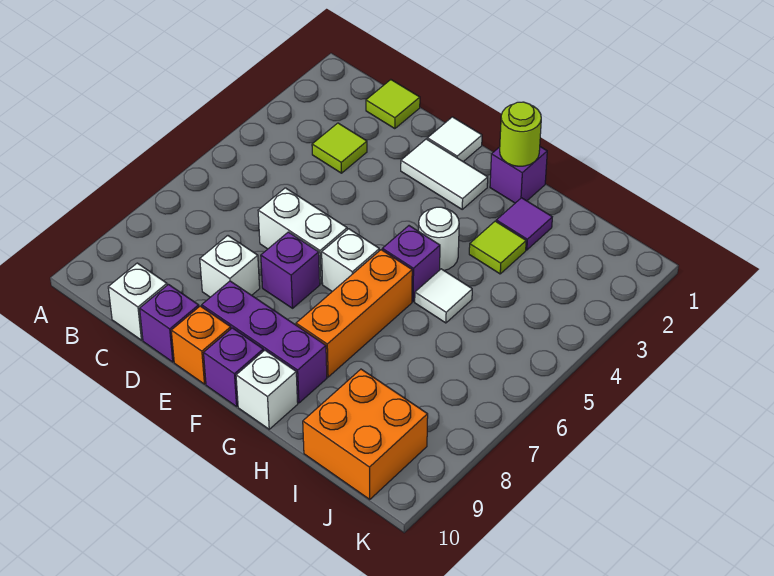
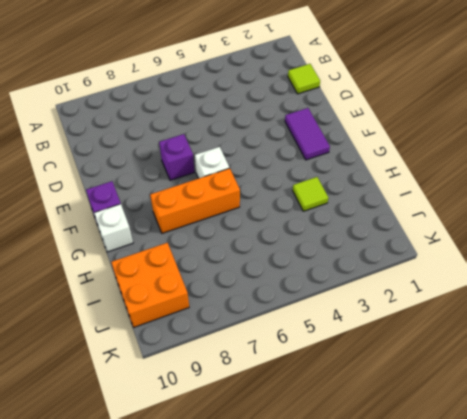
purple 1x2 tile [285,108,330,160] -> white 1x2 tile [401,139,488,209]
none -> lime 1x1 tile [312,123,367,173]
none -> white 1x1 brick [108,263,167,340]
none -> white 1x2 brick [258,188,347,284]

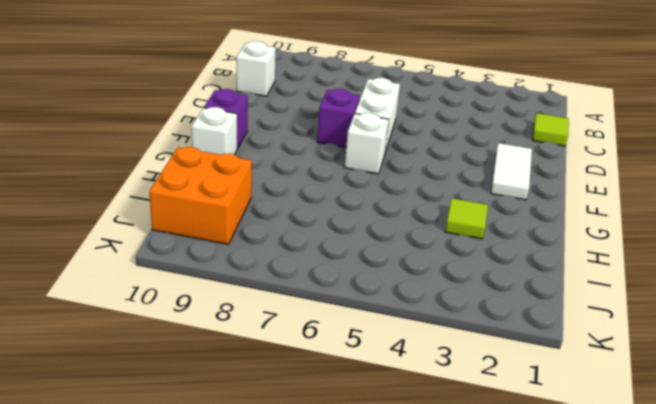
none -> lime 1x1 tile [312,123,367,173]
none -> white 1x1 brick [200,236,260,297]
none -> purple 1x1 brick [140,285,199,362]

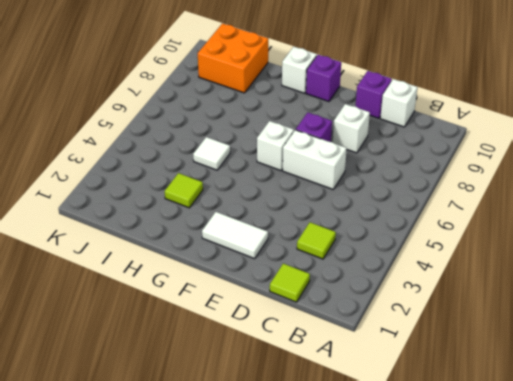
none -> white 1x1 tile [427,117,482,162]
none -> purple 1x3 brick [202,281,327,403]
none -> orange 1x1 brick [171,306,231,384]

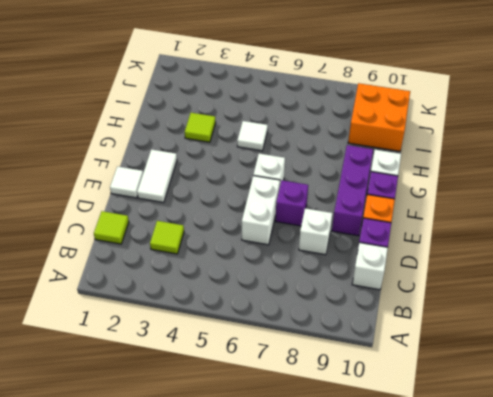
none -> purple 1x1 brick [490,147,547,203]
none -> white 1x1 round brick [419,207,459,270]
none -> purple 1x1 brick [382,226,440,302]

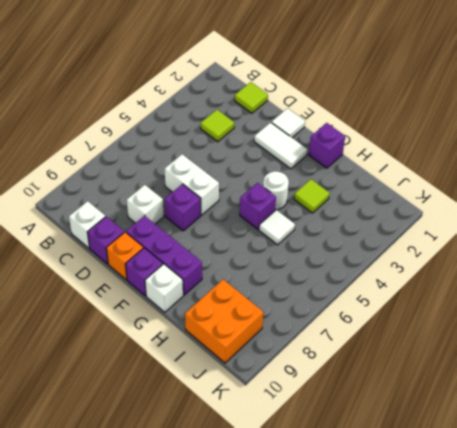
none -> white 1x1 brick [322,229,379,291]
none -> orange 1x3 brick [296,250,412,377]
none -> purple 1x1 tile [496,198,552,250]

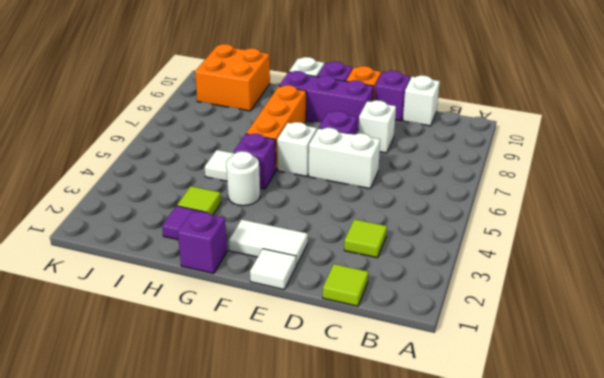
none -> lime 1x1 round brick [500,102,541,166]

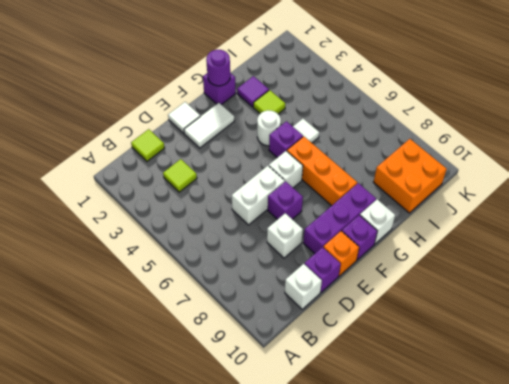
purple 1x1 round brick [206,50,230,86] -> lime 1x1 round brick [500,102,541,166]

